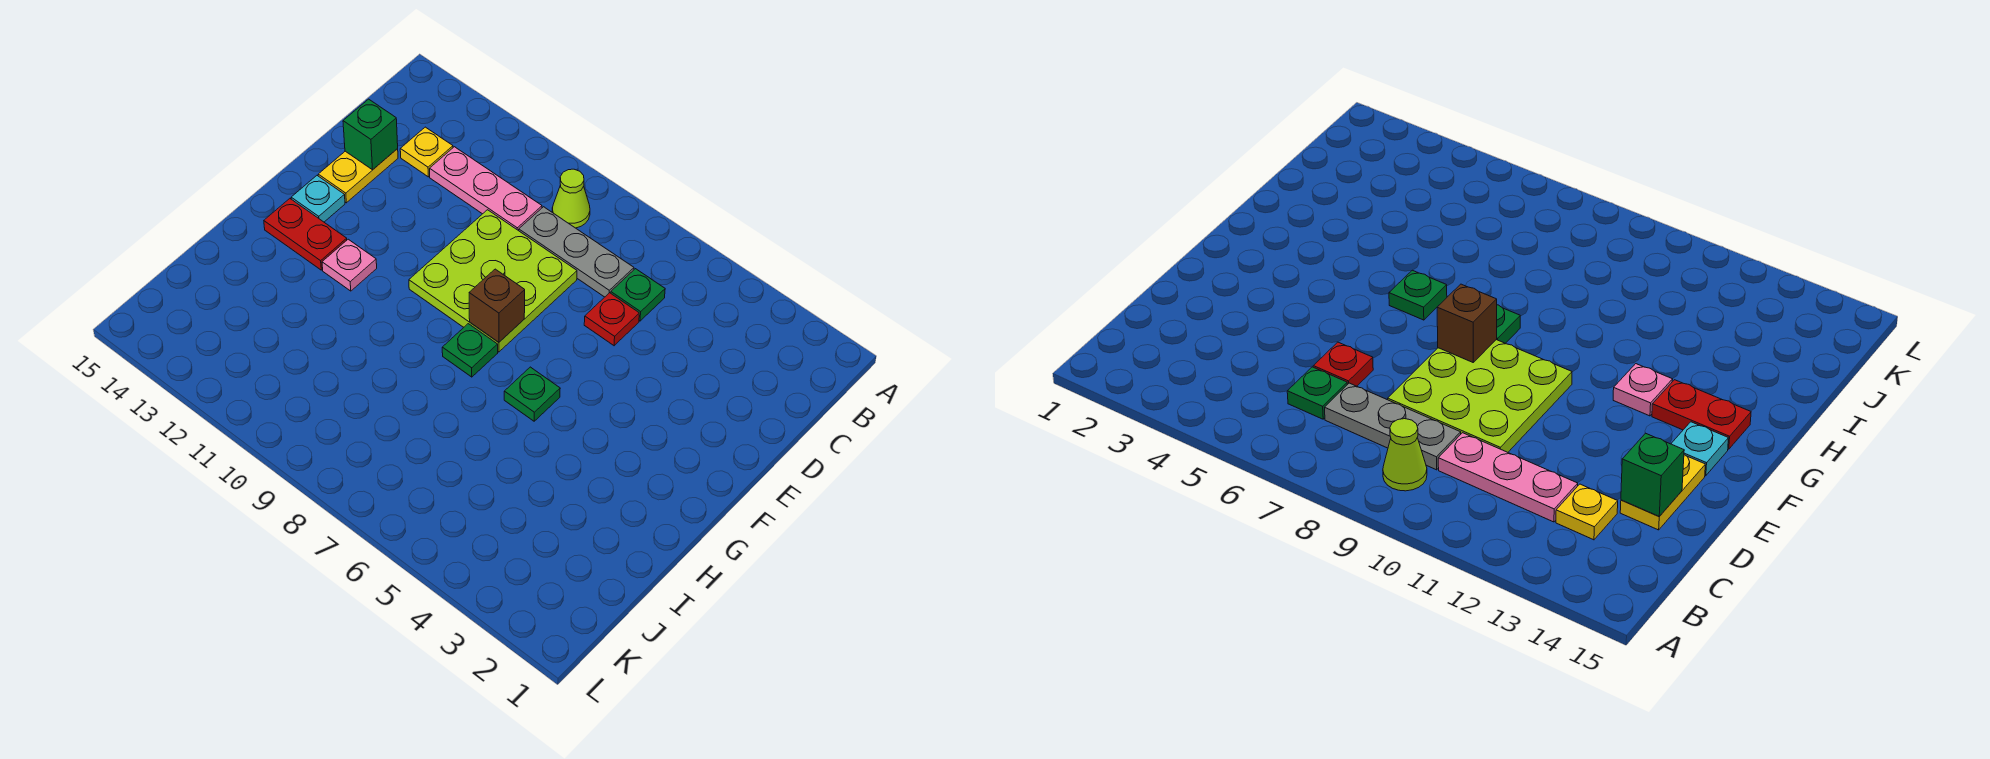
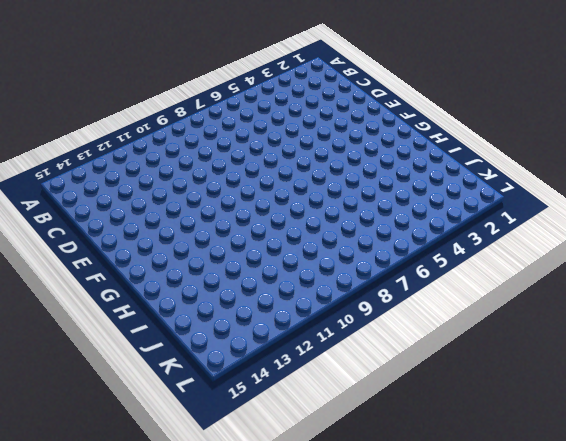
none -> lime 1x1 cone [552,169,590,228]
none -> green 1x1 plate [611,269,665,321]
none -> grey 1x3 plate [519,207,634,297]

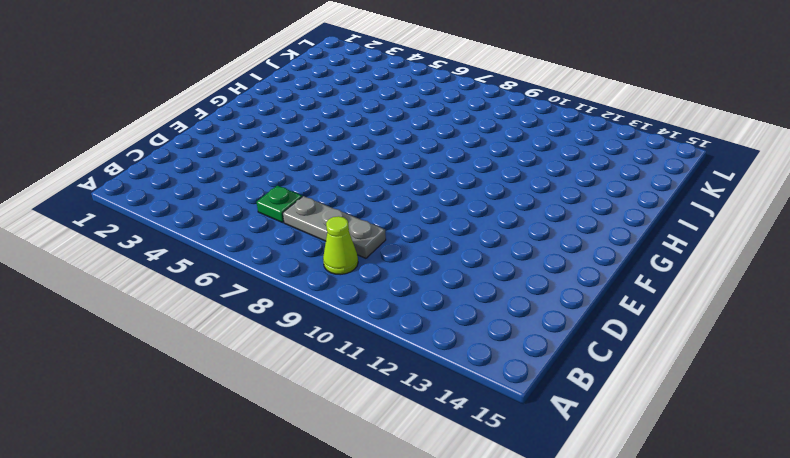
none -> pink 1x3 plate [430,147,542,231]
none -> yellow 1x1 plate [400,127,453,177]
none -> red 1x1 plate [584,293,639,346]

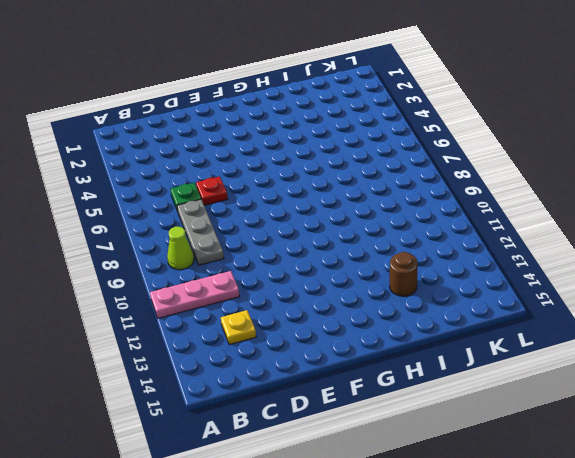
pink 1x3 plate [150,271,239,318] -> pink 1x3 plate turned to [430,147,542,231]
brown 1x1 round brick [390,252,418,296] -> none
none -> lime 3x3 plate [409,210,577,352]
none -> yellow 1x2 plate [318,149,398,203]
none -> cyan 1x1 plate [291,176,345,222]

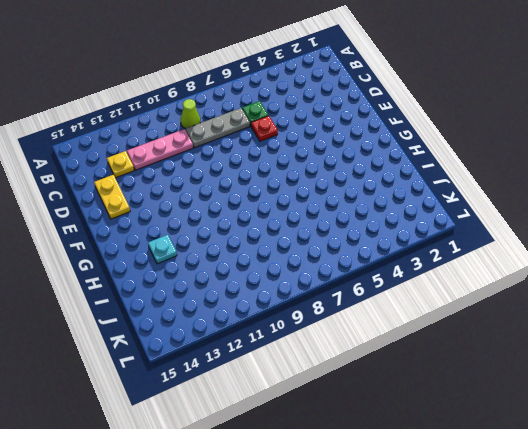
cyan 1x1 plate [148,235,177,264] -> cyan 1x1 plate moved to [291,176,345,222]
none -> lime 3x3 plate [409,210,577,352]
none -> green 1x1 plate [504,367,560,421]
none -> green 1x1 plate [442,324,498,377]

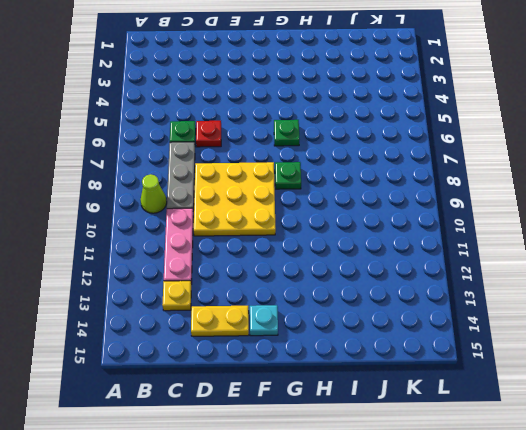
yellow 3x3 plate [194,162,276,236] -> lime 3x3 plate [409,210,577,352]
none -> pink 1x1 plate [322,239,377,291]
none -> red 1x2 plate [264,199,347,270]
none -> green 1x1 brick [343,99,398,170]

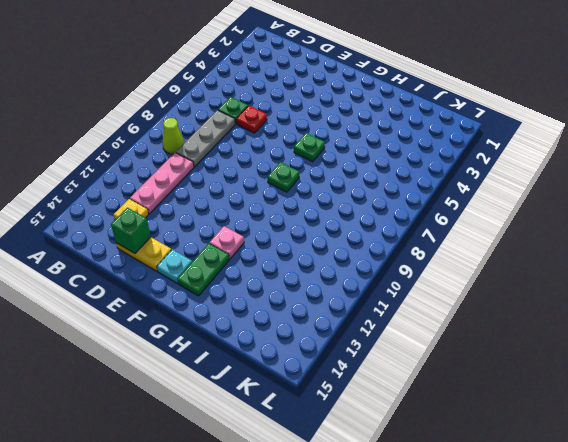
green 1x2 plate [178,244,229,296] -> red 1x2 plate [264,199,347,270]
none -> lime 3x3 plate [409,210,577,352]
none -> brown 1x1 brick [469,269,525,342]

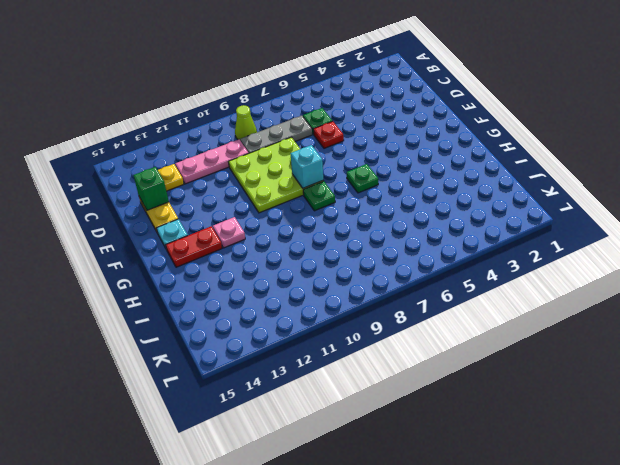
cyan 1x1 brick [291,145,323,188] -> brown 1x1 brick [469,269,525,342]

